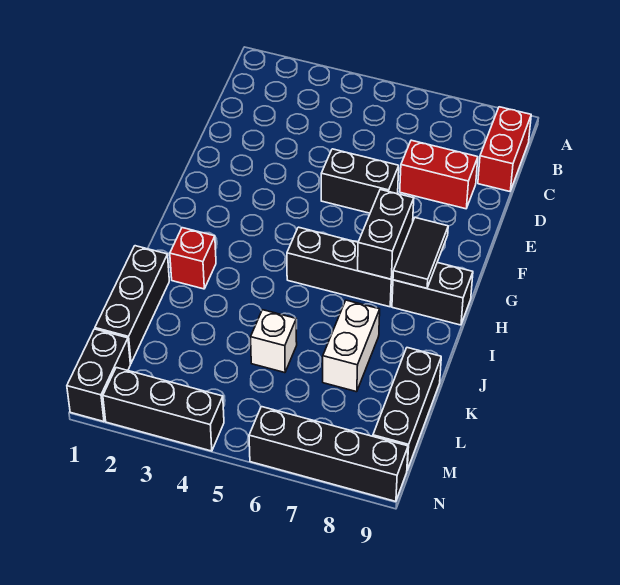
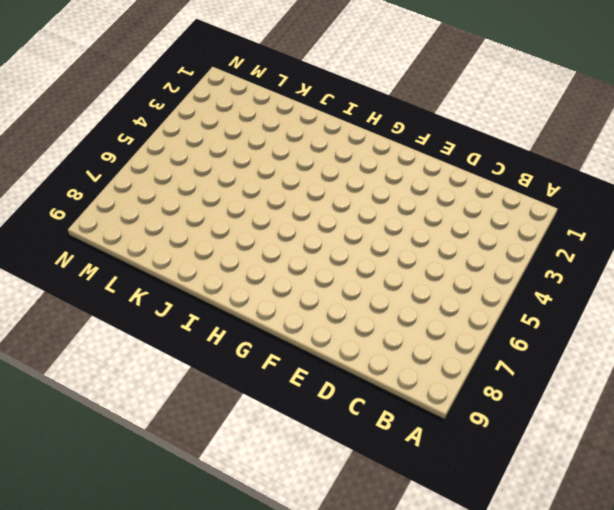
none -> red 1x2 brick [478,107,531,191]
none -> red 1x2 brick [400,140,478,209]
none -> black 1x2 brick [321,149,399,213]

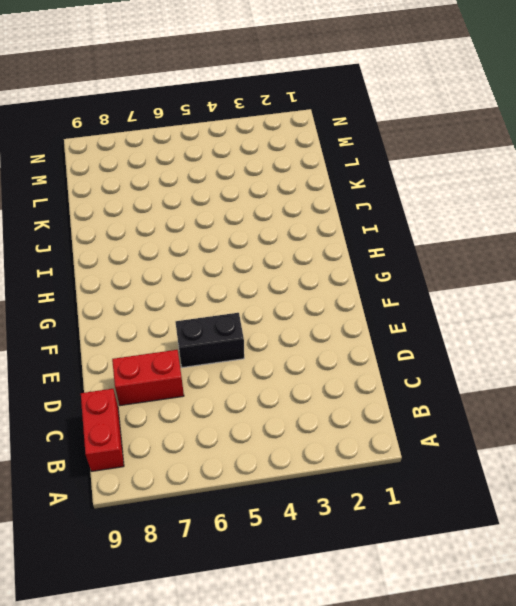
none -> black 1x3 brick [287,227,393,307]
none -> black 1x2 brick [392,263,473,325]
none -> red 1x1 brick [170,228,216,289]

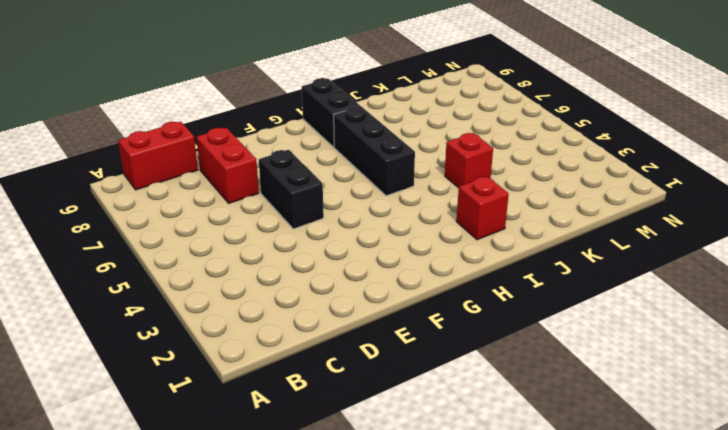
red 1x1 brick [445,133,493,188] -> none
none -> black 1x3 brick [95,246,169,363]
none -> white 1x2 brick [323,300,380,392]
none -> white 1x1 brick [251,310,297,373]

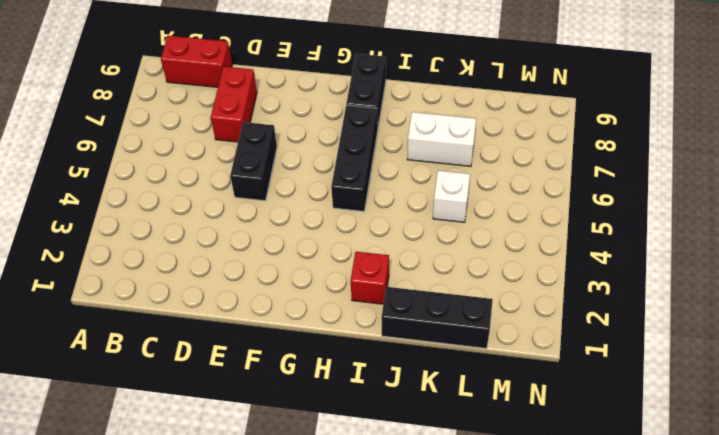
none -> black 1x3 brick [373,348,441,470]
none -> black 1x2 brick [67,329,130,422]
none -> black 1x3 brick [103,368,224,451]

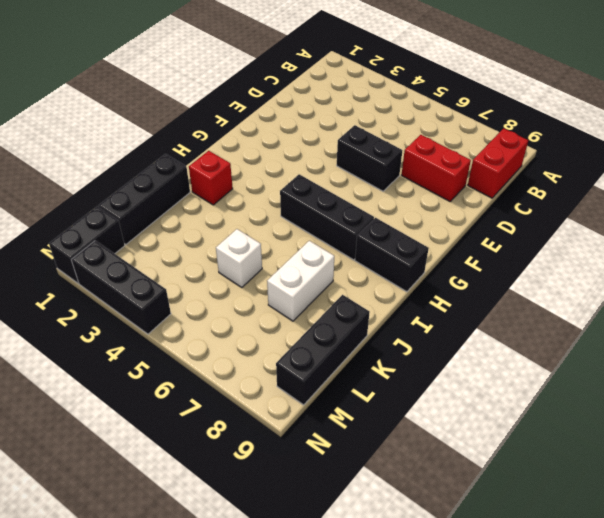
none -> black 1x4 brick [249,407,408,501]
none -> black 1x2 brick [358,190,414,279]
none -> black 1x2 tile [393,218,448,288]

